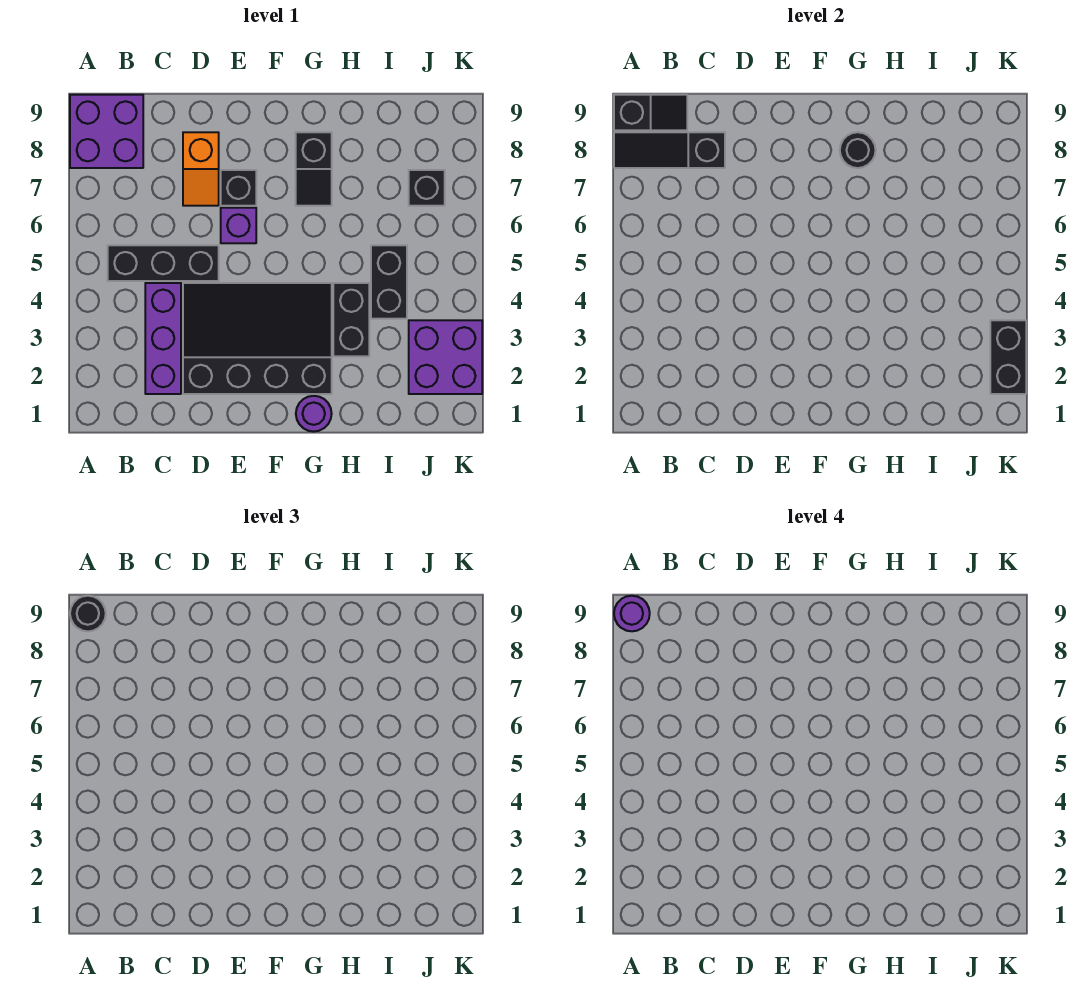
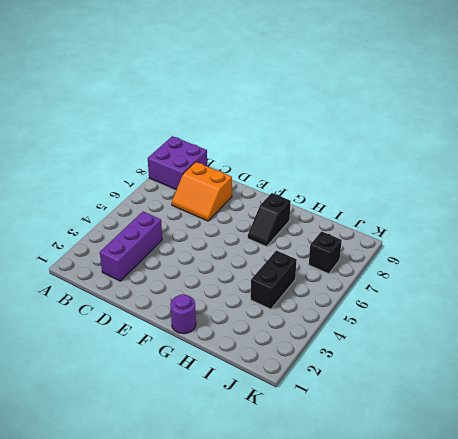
orange 2x2 slope [172,162,232,221] -> orange 1x2 slope [183,132,219,206]
none -> black 1x3 brick [108,245,219,281]
none -> black 3x4 slope [183,283,332,394]
none -> purple 1x1 brick [221,208,256,243]

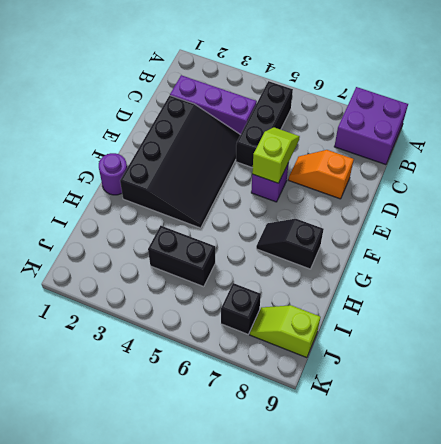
lime 1x2 slope [252,127,300,183] -> none
lime 1x2 slope [250,305,321,358] -> none
none -> black 1x1 brick [221,170,256,206]
none -> black 1x2 brick [333,283,369,356]
none -> purple 2x2 brick [409,320,482,394]

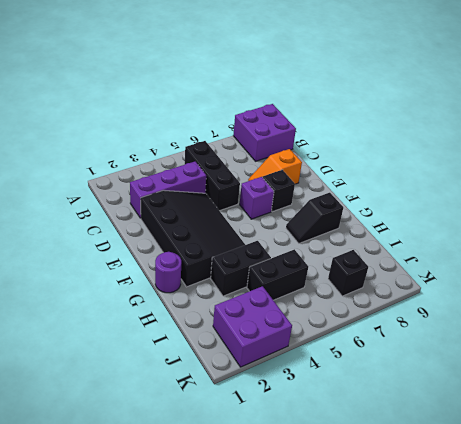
none -> black 1x3 slope [614,132,725,168]
none -> black 1x2 slope [614,95,687,130]
none -> black 1x1 round brick [840,132,876,168]

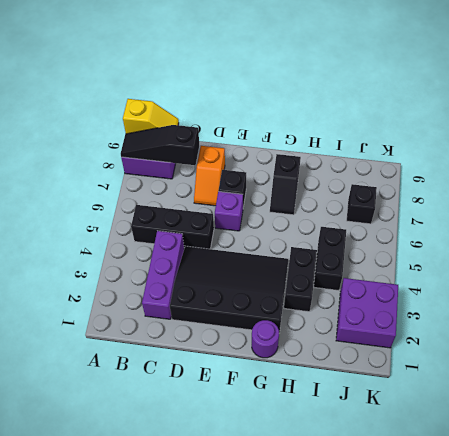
yellow 1x2 slope [123,99,179,134] -> black 1x2 slope [614,95,687,130]
none -> black 1x1 round brick [840,132,876,168]
none -> black 1x2 brick [990,320,1026,394]
none -> black 1x1 round brick [70,596,106,631]

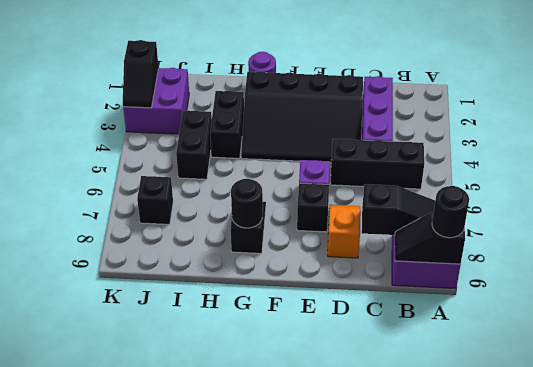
black 1x2 slope [123,40,159,108] -> black 1x2 brick [990,320,1026,394]
none -> purple 1x1 round brick [614,596,650,631]

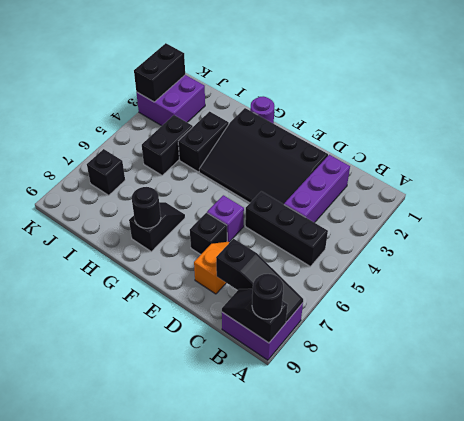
none -> purple 1x1 round brick [614,596,650,631]

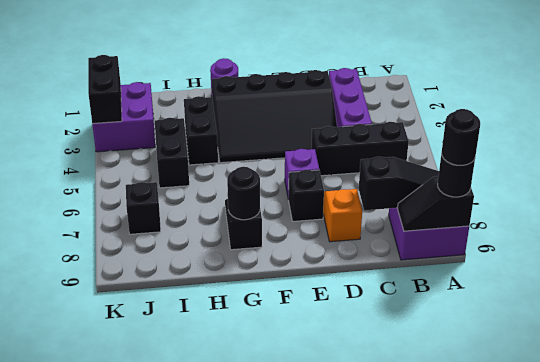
black 1x1 round brick [442,109,480,165] -> purple 1x1 round brick [614,596,650,631]

